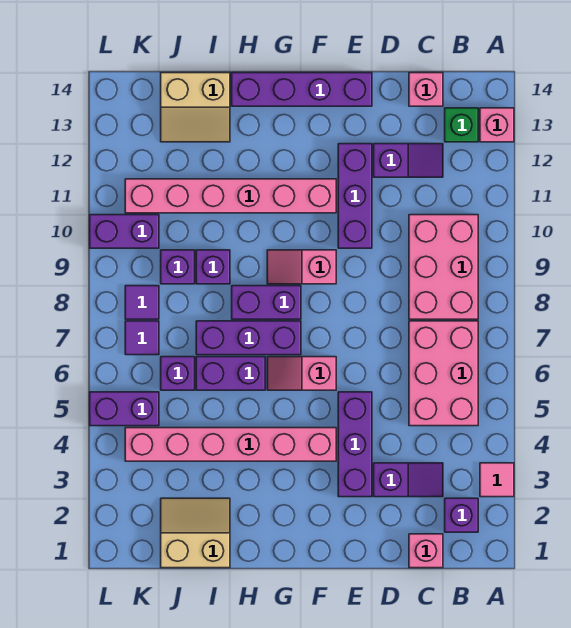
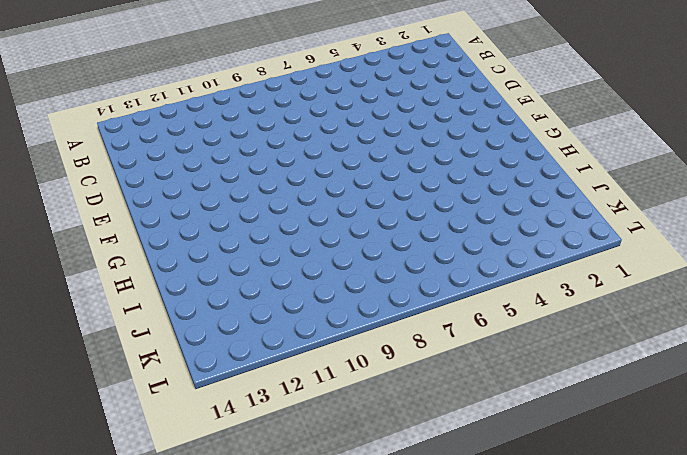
none -> pink 1x1 tile [480,463,514,497]
none -> pink 1x1 brick [480,108,514,142]
none -> purple 1x1 brick [445,498,478,532]

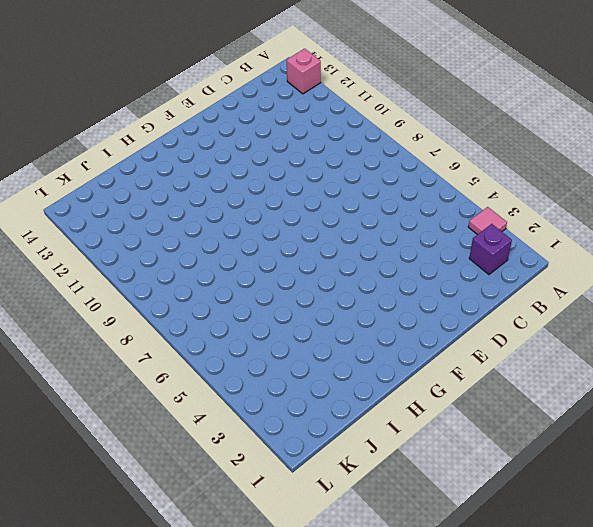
none -> pink 2x3 brick [409,321,478,426]
none -> pink 2x3 brick [409,215,478,319]
none -> green 1x1 brick [445,108,478,142]

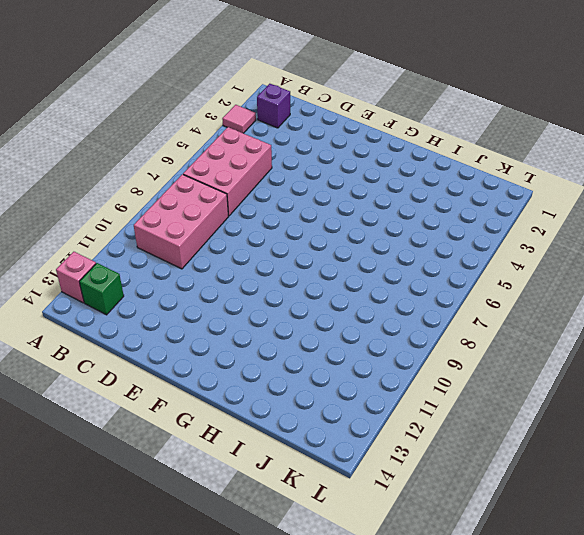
none -> pink 1x1 brick [409,534,443,568]
none -> purple 1x2 slope [374,463,443,497]
none -> purple 1x2 slope [374,144,443,177]

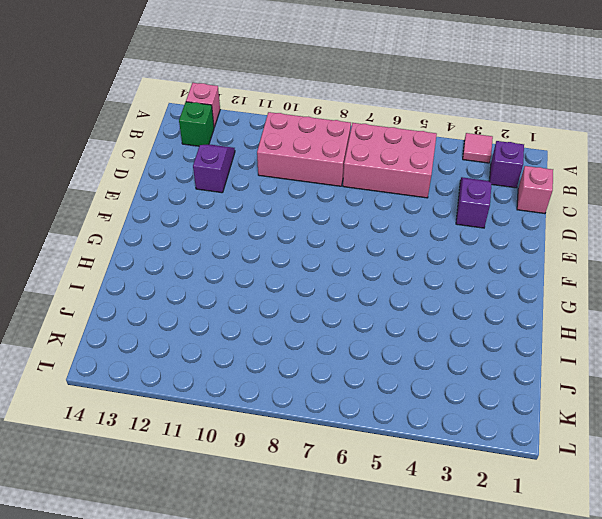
none -> pink 1x1 brick [409,73,443,106]
none -> purple 1x3 brick [338,392,372,497]
none -> purple 1x3 brick [338,144,372,248]

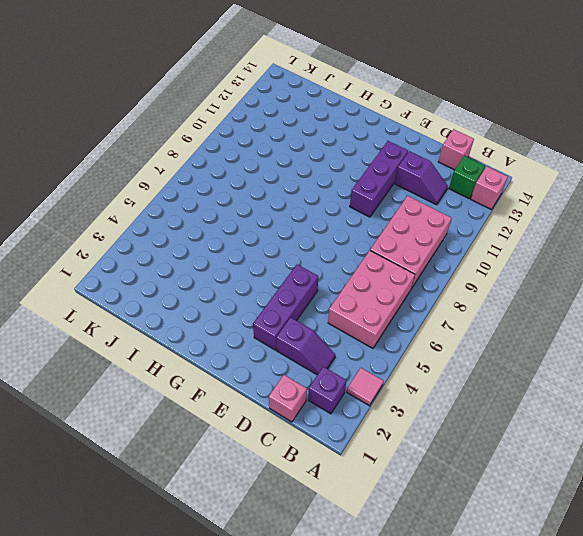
none -> purple 1x4 brick [232,73,372,106]
none -> pink 1x6 brick [125,428,336,461]
none -> pink 1x2 slope [267,357,336,390]

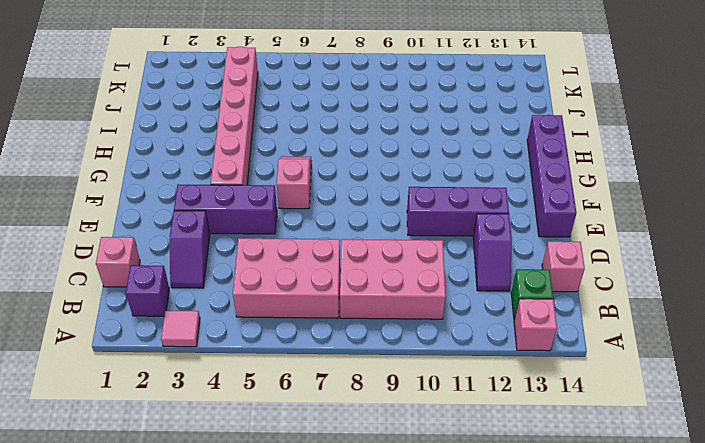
none -> pink 1x2 slope [267,250,336,284]
none -> pink 1x6 brick [125,179,336,213]
none -> purple 1x3 brick [196,321,301,355]

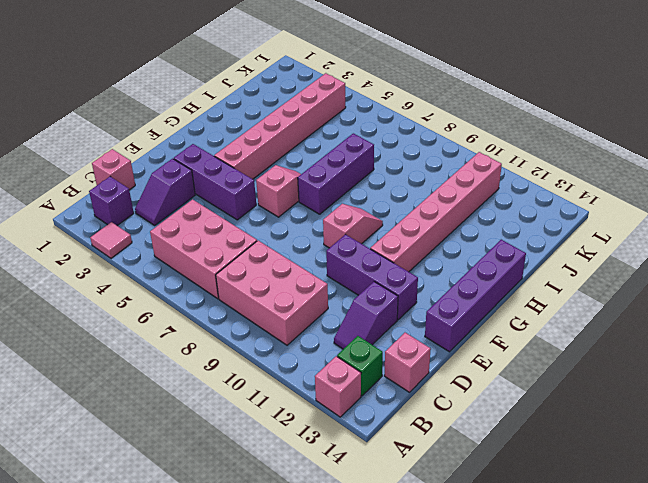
none -> purple 1x2 brick [232,286,301,319]
none -> purple 1x2 brick [196,357,265,390]
none -> tan 2x2 slope [161,498,230,568]

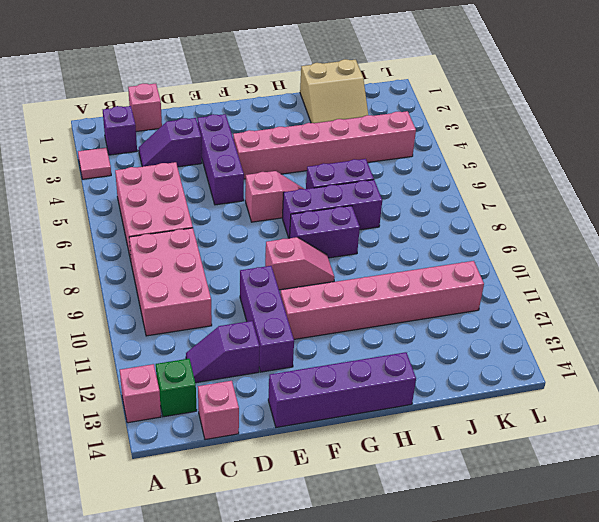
none -> purple 1x1 brick [196,250,230,284]
none -> tan 2x2 slope [161,73,230,142]
none -> purple 1x1 brick [161,357,195,390]

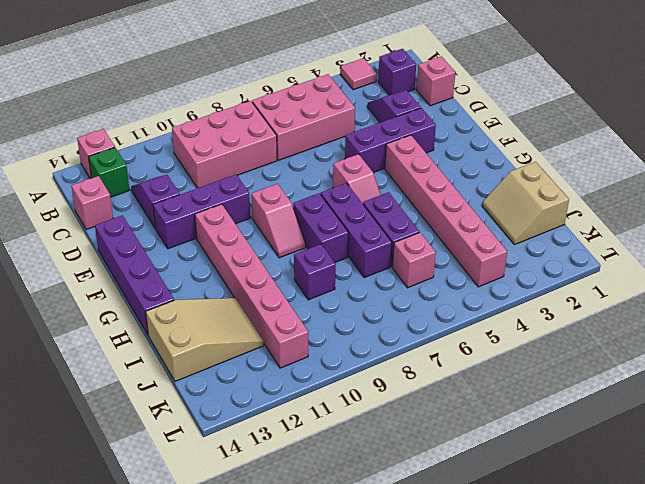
tan 2x3 slope [146,298,264,381] -> tan 2x2 slope [161,73,230,142]
pink 1x1 brick [392,232,436,288] -> purple 1x1 brick [161,357,195,390]
none -> purple 1x1 brick [161,250,195,284]
none -> purple 1x2 brick [90,392,159,426]
none -> purple 1x1 tile [125,321,159,355]

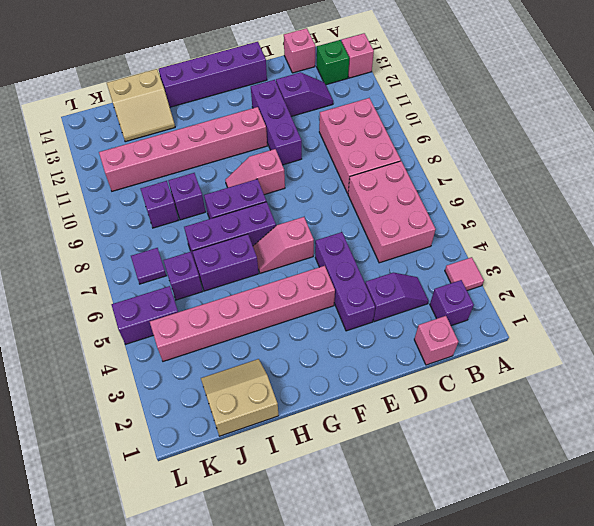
none -> purple 1x1 tile [125,286,159,319]
none -> purple 1x2 brick [90,215,159,248]

